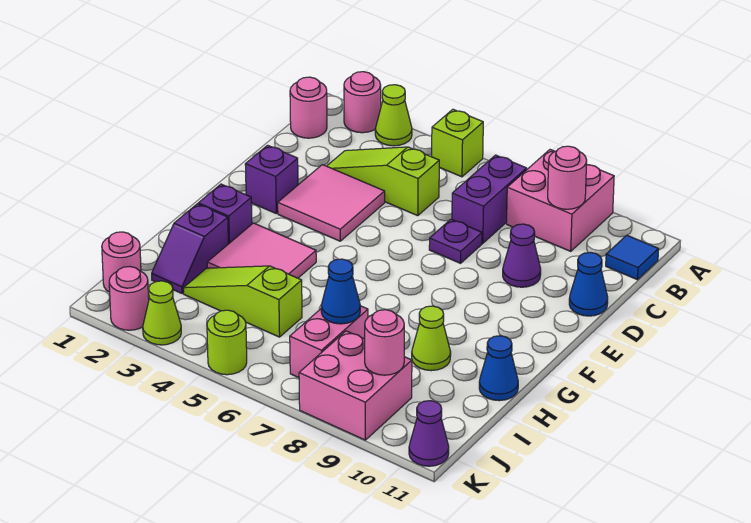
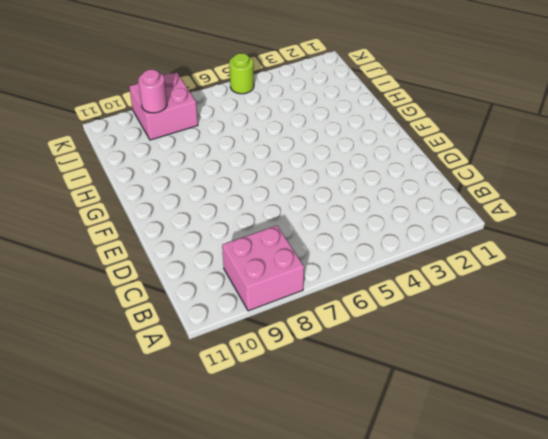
none -> pink 1x1 round brick [344,72,381,133]
none -> lime 1x1 cone [375,85,412,146]
none -> lime 1x1 brick [432,109,483,177]

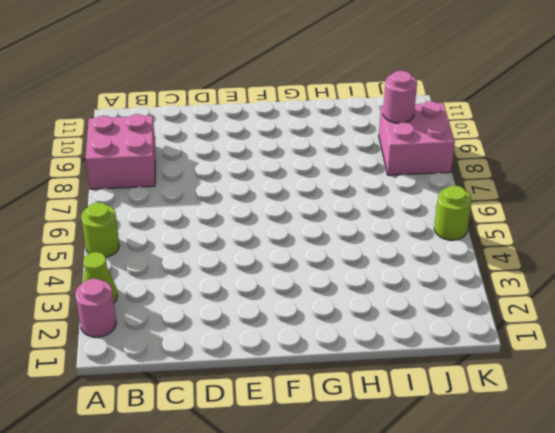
lime 1x1 round brick [81,202,119,257] -> lime 1x1 brick [432,109,483,177]
none -> pink 1x1 round brick [290,77,327,138]
none -> purple 1x2 brick [452,155,527,243]
none -> blue 1x1 tile [606,235,658,280]

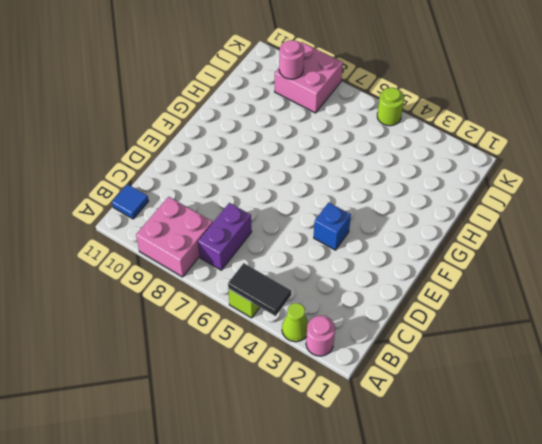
black 1x2 tile [228,263,291,316] -> none
blue 1x1 brick [314,202,351,250] -> pink 2x2 tile [278,165,385,241]
none -> pink 1x1 round brick [290,77,327,138]
none -> lime 1x3 slope [327,147,439,216]
none -> purple 1x1 plate [429,219,482,263]

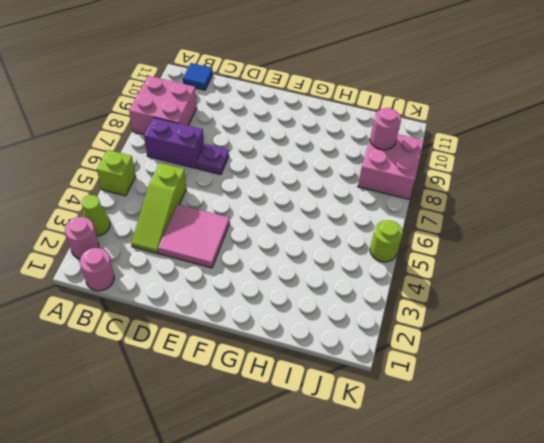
none -> purple 1x1 cone [503,224,541,287]
none -> blue 1x1 cone [569,252,608,316]
none -> purple 1x1 brick [245,145,298,213]

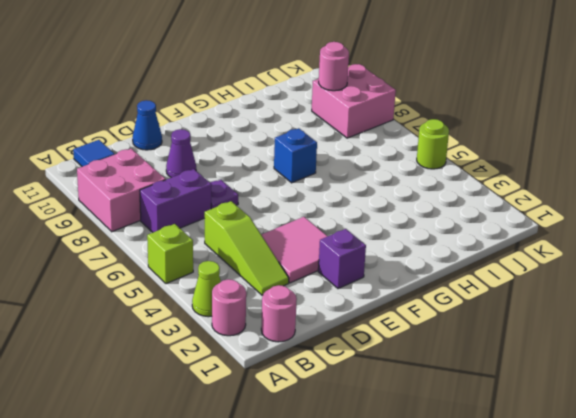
blue 1x1 brick [274,128,317,183] -> none
none -> purple 1x1 brick [198,184,252,244]
none -> pink 2x2 tile [207,223,316,278]
none -> purple 1x2 slope [152,204,228,293]

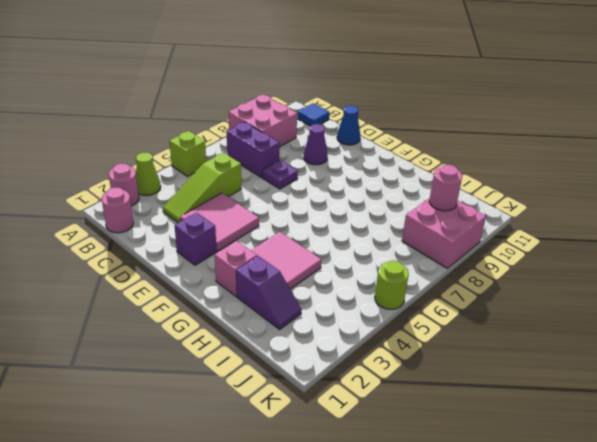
pink 1x1 brick [215,241,257,296] -> purple 1x1 brick [198,184,252,244]
none -> lime 1x1 cone [412,306,451,371]
none -> blue 1x1 cone [479,336,518,401]
none -> lime 1x3 slope [184,266,302,337]

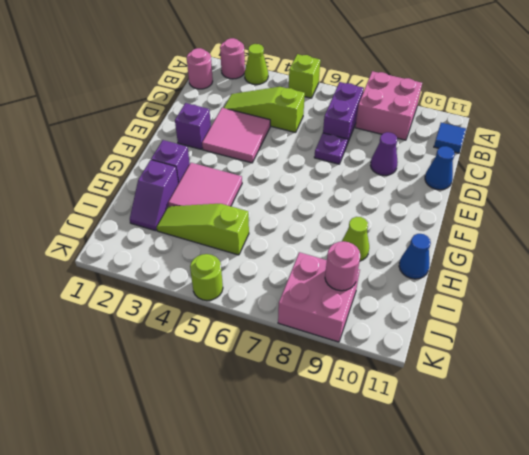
none -> pink 1x2 brick [290,306,368,378]
none -> pink 1x1 round brick [102,232,141,292]
none -> pink 1x1 round brick [109,267,149,330]

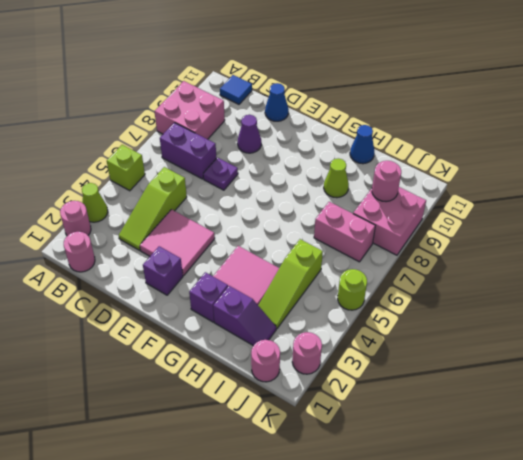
none -> lime 1x1 cone [143,281,181,345]
none -> purple 1x1 cone [409,401,449,466]
none -> pink 1x1 round brick [548,146,587,209]

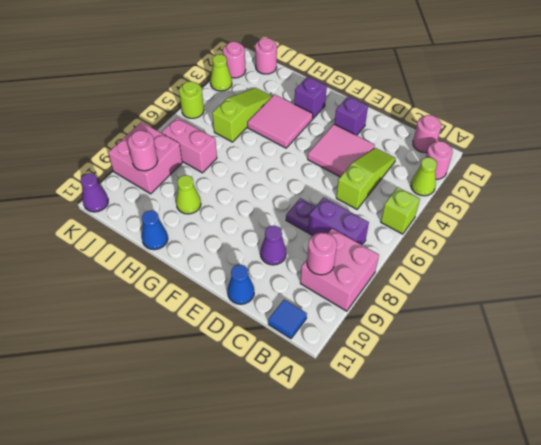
none -> purple 1x2 slope [152,204,228,293]
none -> blue 1x1 cone [321,259,360,324]

